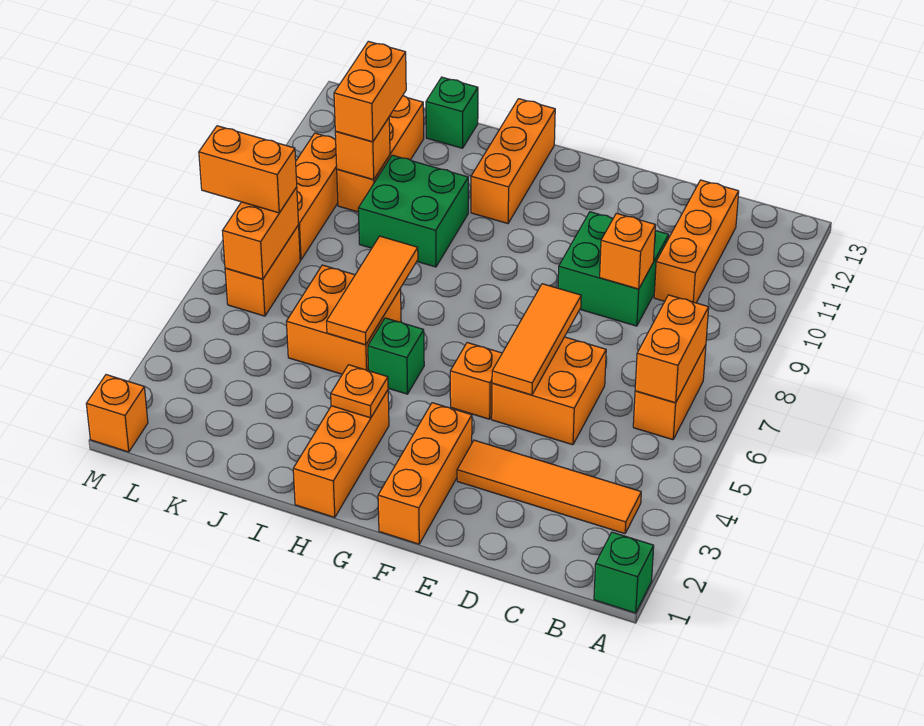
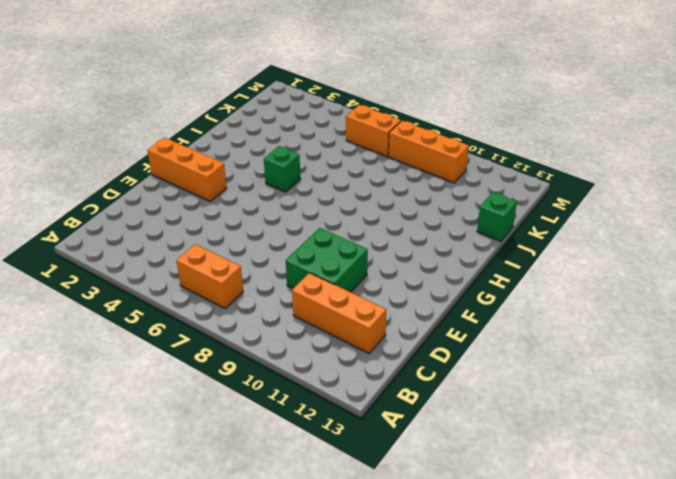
none -> green 1x1 brick [594,532,654,613]
none -> orange 1x4 tile [457,440,641,534]
none -> orange 2x2 brick [492,337,606,445]

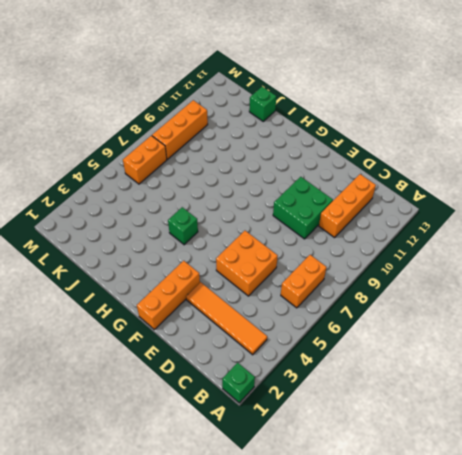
none -> orange 1x1 brick [450,343,502,419]
none -> orange 1x3 brick [293,390,389,517]
none -> orange 1x3 brick [471,99,555,224]

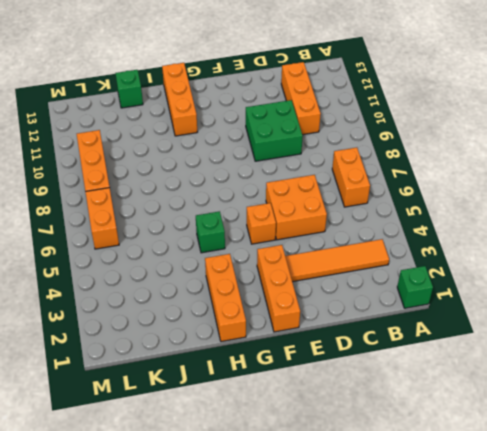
none -> orange 2x2 brick [286,265,401,374]
none -> green 2x2 brick [358,155,468,267]
none -> orange 1x3 brick [337,96,424,212]

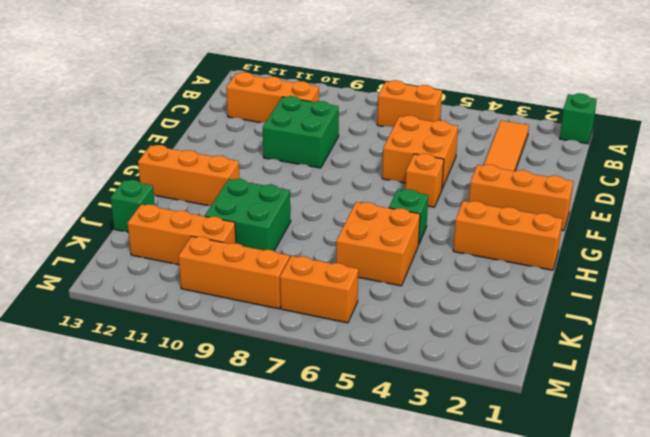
none -> orange 1x1 brick [86,375,148,452]
none -> orange 1x2 brick [635,295,709,403]
none -> orange 1x1 brick [600,213,656,289]

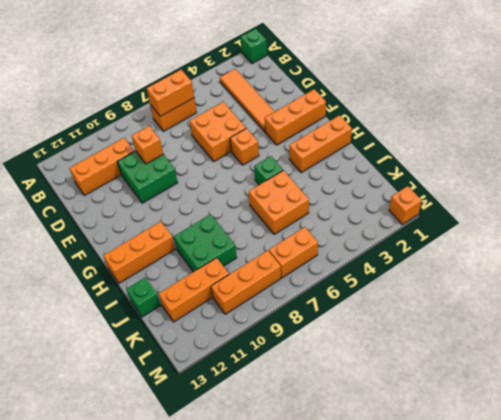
none -> orange 1x3 tile [492,284,581,395]
none -> orange 1x1 plate [331,365,388,418]
none -> orange 1x3 tile [327,236,418,345]

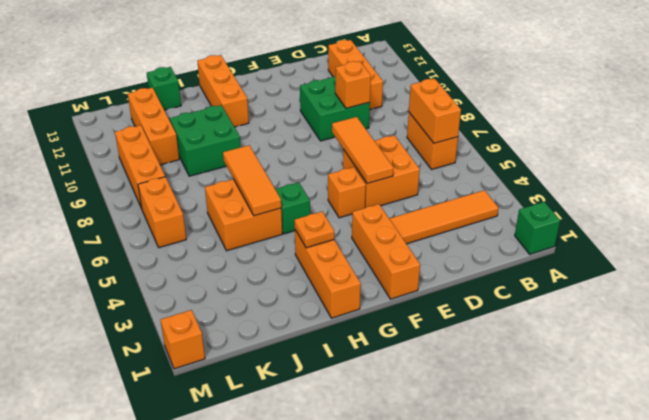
none -> orange 1x1 brick [335,118,390,180]
none -> orange 1x2 brick [223,187,299,279]
none -> orange 1x2 brick [334,41,406,142]

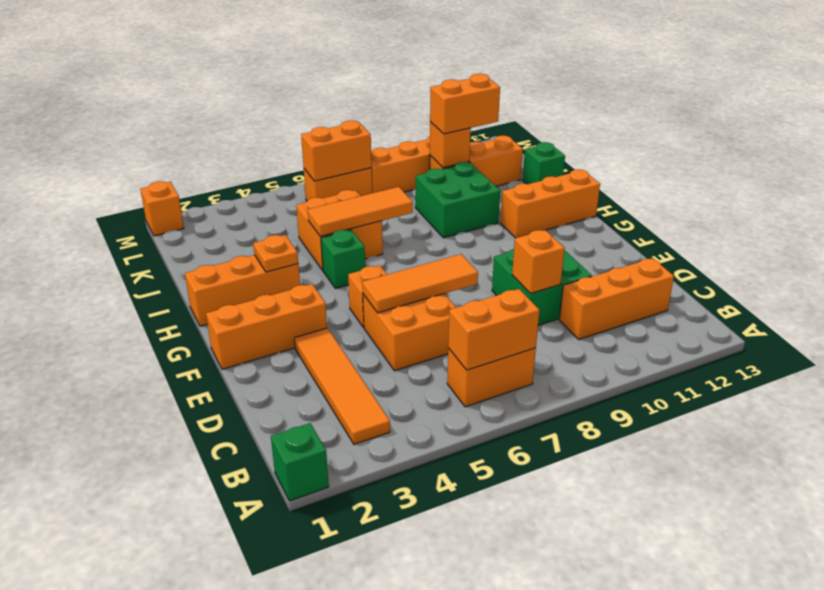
none -> orange 1x2 brick [199,126,297,213]

